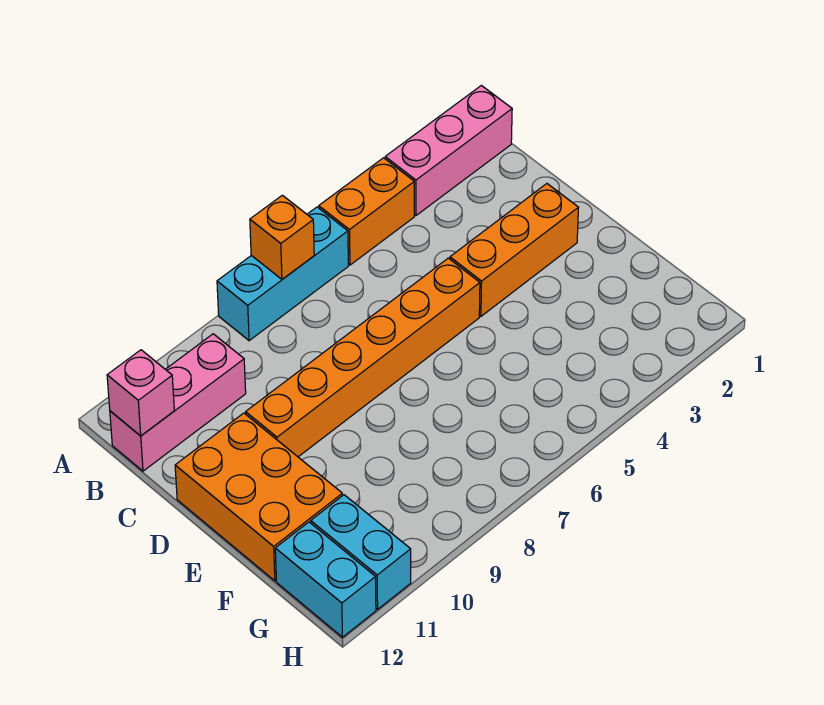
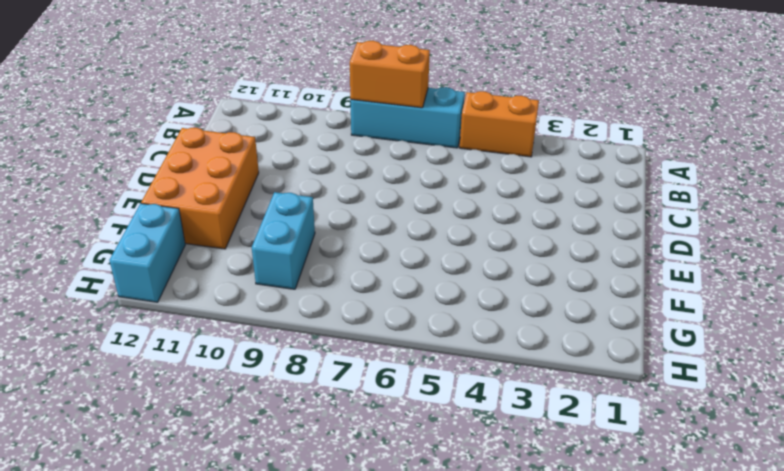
orange 1x2 brick [350,41,430,108] -> orange 1x1 brick [250,195,314,279]
cyan 1x2 brick [252,192,315,289] -> cyan 1x2 brick moved to [311,495,411,609]
none -> pink 1x3 brick [385,86,512,216]
none -> pink 1x3 brick [110,334,246,471]

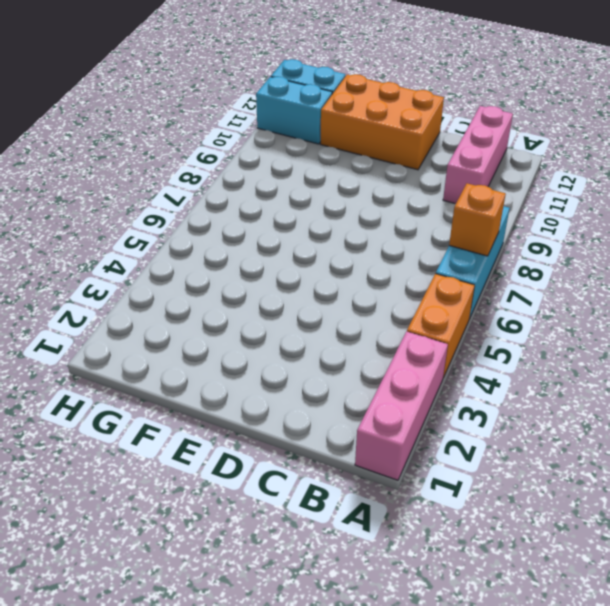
none -> orange 1x3 brick [450,184,579,316]
none -> orange 1x6 brick [246,258,480,457]

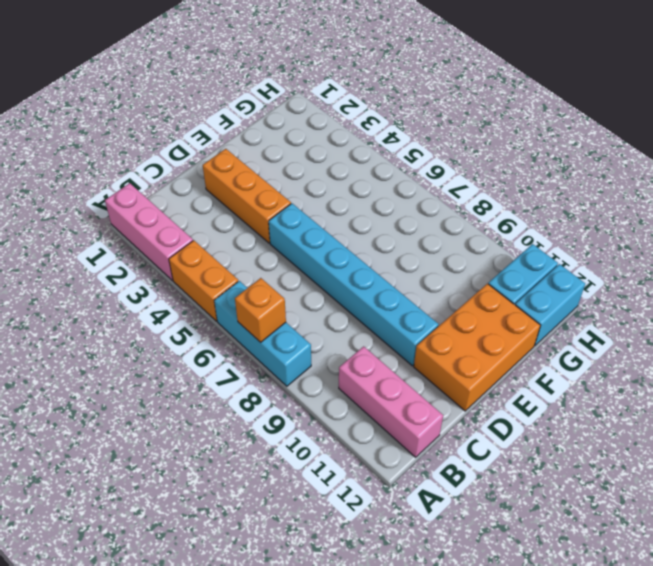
cyan 1x6 brick [269,203,439,366] -> orange 1x6 brick [246,258,480,457]
none -> pink 1x1 brick [107,350,174,436]

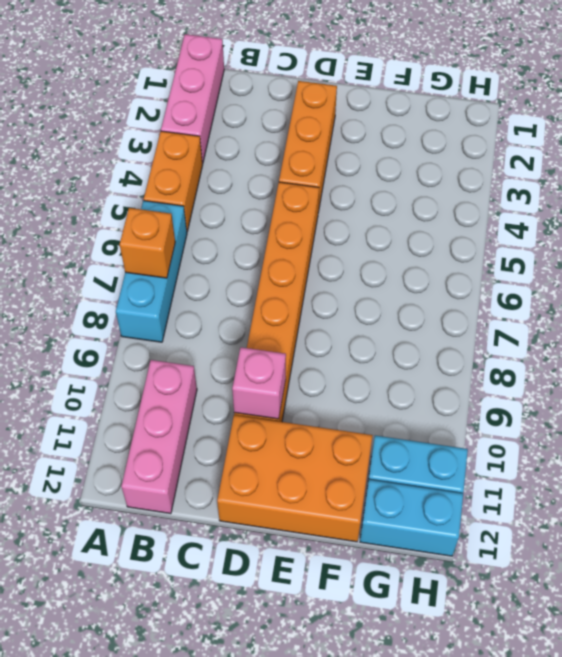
pink 1x1 brick [232,347,286,419] -> pink 1x1 brick moved to [107,350,174,436]

